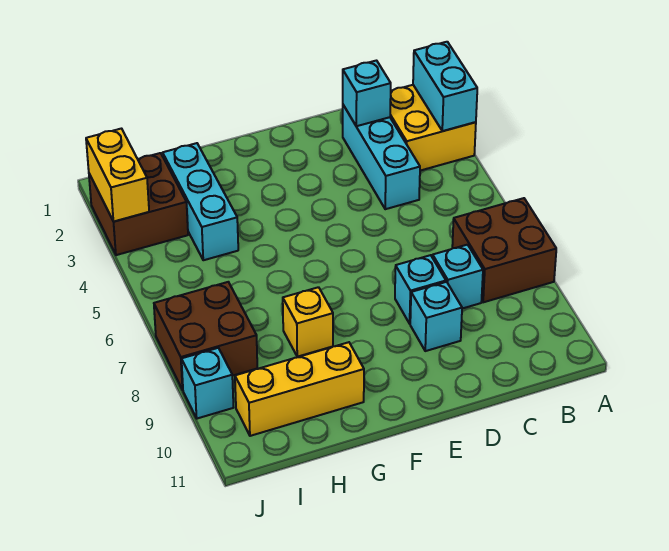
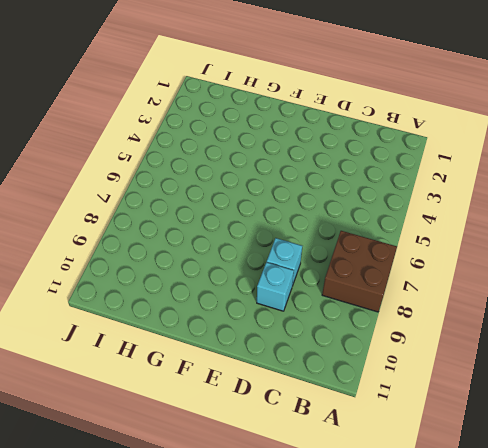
none -> yellow 2x2 brick [390,85,476,171]
none -> cyan 1x3 brick [343,105,420,209]
none -> cyan 1x1 brick [433,245,483,309]

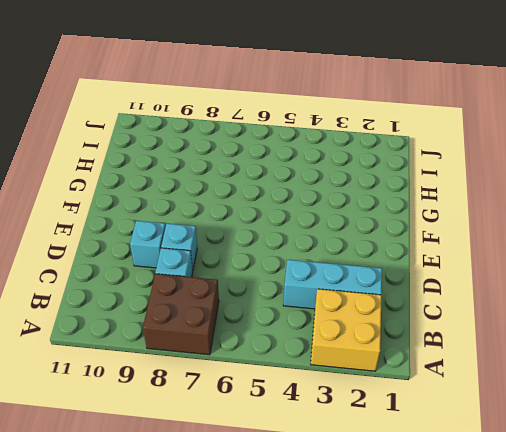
none -> yellow 1x1 brick [283,287,333,357]
none -> yellow 1x3 brick [235,342,364,436]
none -> cyan 1x3 brick [163,143,238,260]

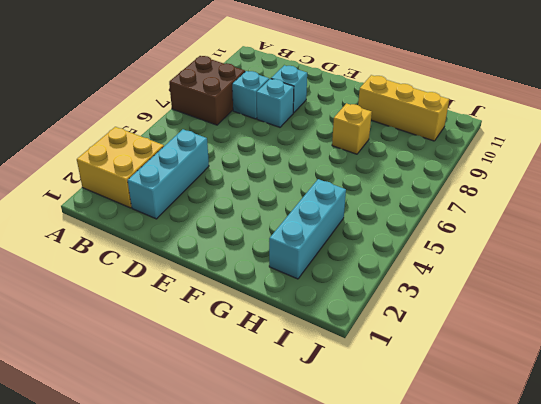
none -> brown 2x2 brick [89,153,188,255]
none -> brown 2x2 brick [154,282,257,390]
none -> cyan 1x1 brick [182,348,234,419]

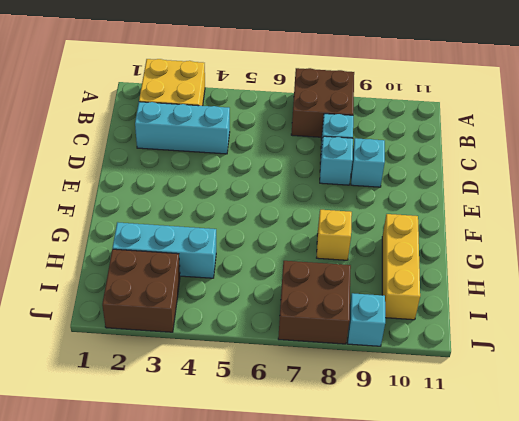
none -> cyan 1x2 brick [413,42,477,131]
none -> cyan 1x1 brick [343,61,391,126]
none -> yellow 1x2 brick [86,129,149,222]

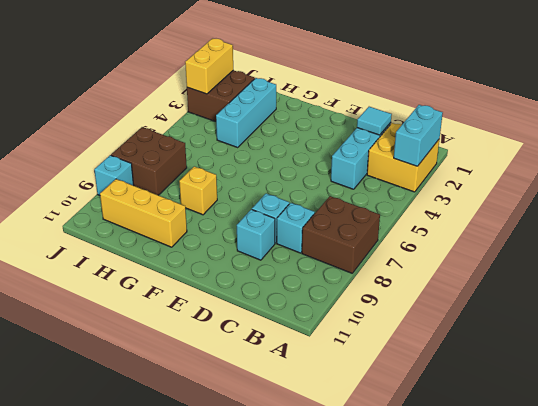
cyan 1x1 tile [357,107,392,135] -> cyan 1x1 brick [343,61,391,126]

